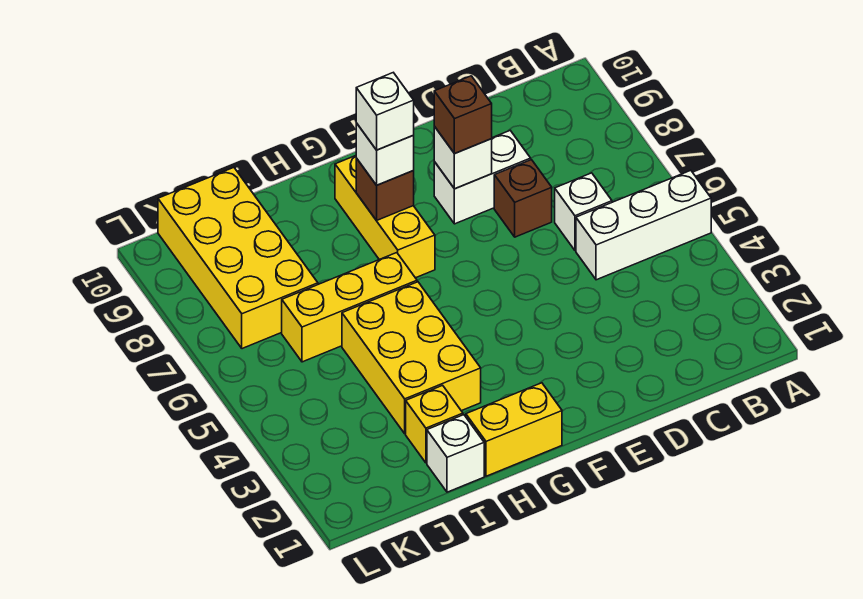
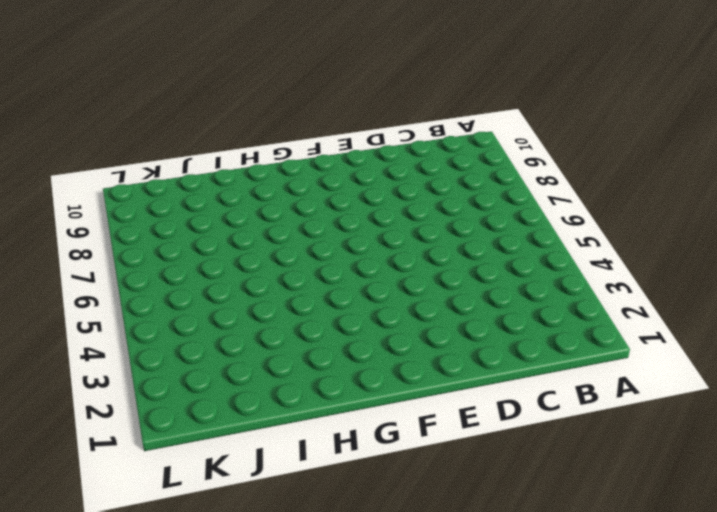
none -> white 1x3 brick [576,170,711,280]
none -> white 1x1 brick [555,173,612,250]
none -> brown 1x1 brick [494,160,552,237]

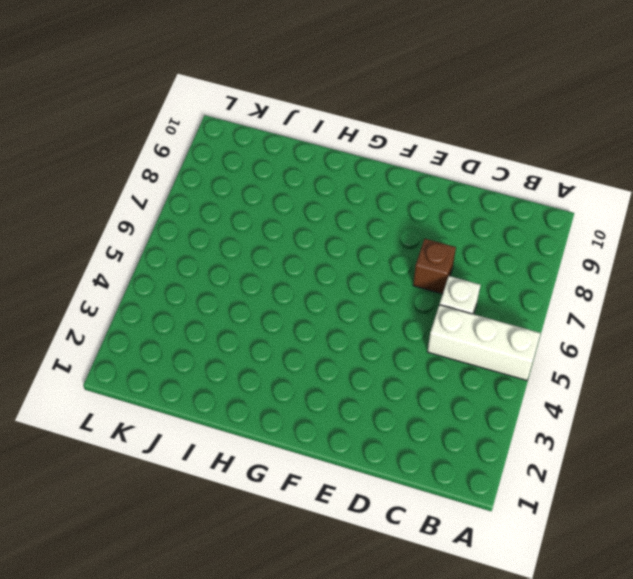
none -> white 1x2 brick [434,131,531,224]
none -> yellow 1x2 brick [466,383,562,476]
none -> yellow 1x3 brick [335,156,435,278]

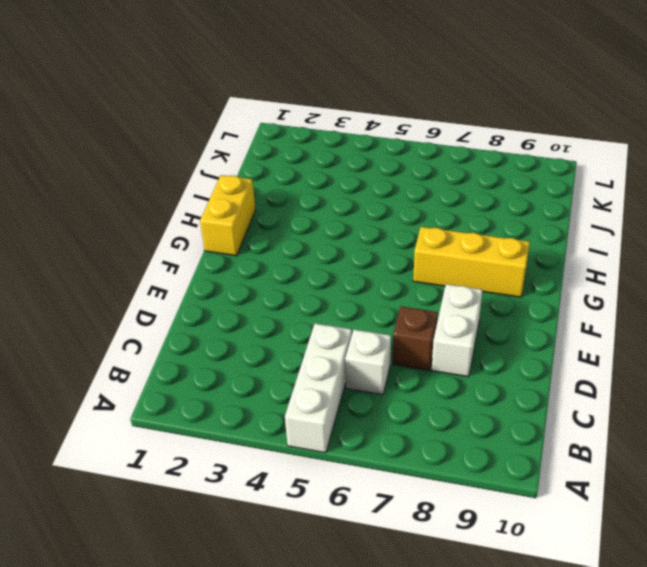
none -> yellow 2x3 brick [342,282,481,434]
none -> yellow 1x3 brick [282,253,417,362]
none -> white 1x1 brick [427,415,484,492]

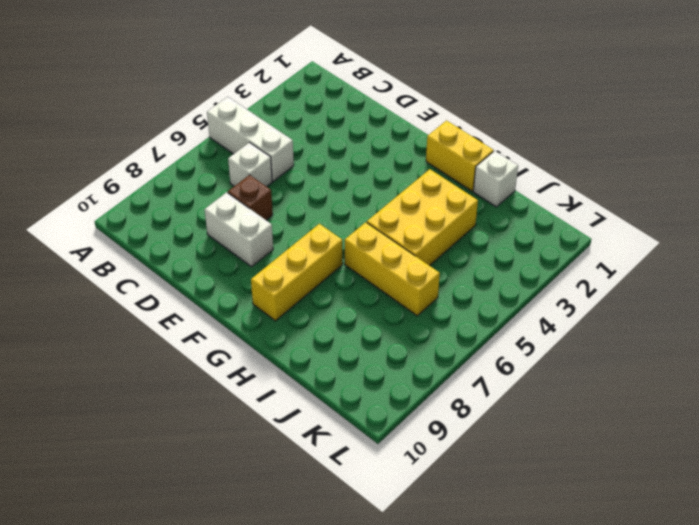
none -> yellow 1x1 brick [406,385,463,463]
none -> yellow 2x4 brick [158,168,318,349]
none -> white 1x1 brick [434,127,492,189]

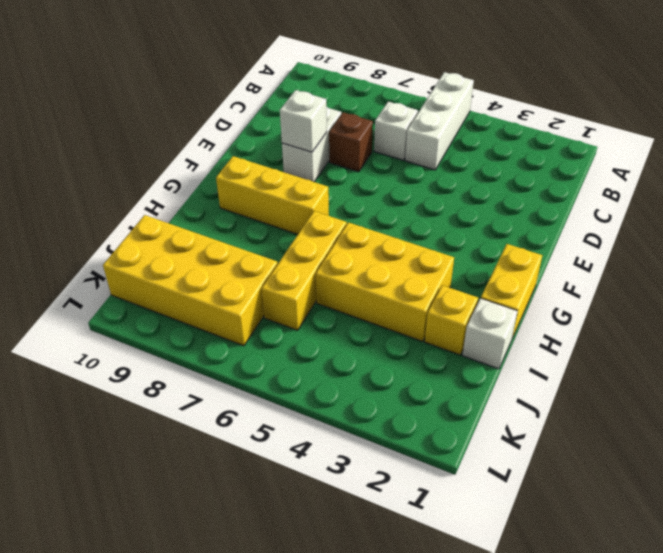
none -> brown 1x1 brick [356,158,414,220]
none -> brown 1x1 brick [434,76,492,153]
none -> white 1x1 brick [356,123,414,185]

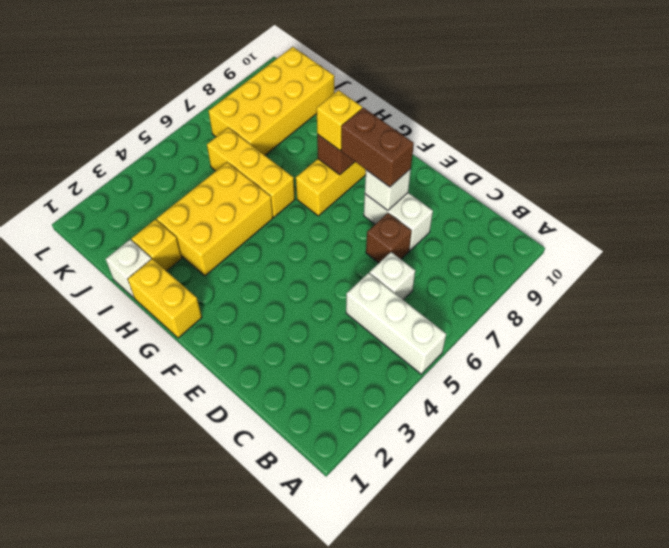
brown 1x2 brick [341,108,414,187] -> brown 1x1 brick [434,76,492,153]
yellow 1x1 brick [317,90,362,150] -> white 1x1 brick [356,123,414,185]
none -> white 1x1 brick [356,73,414,150]

